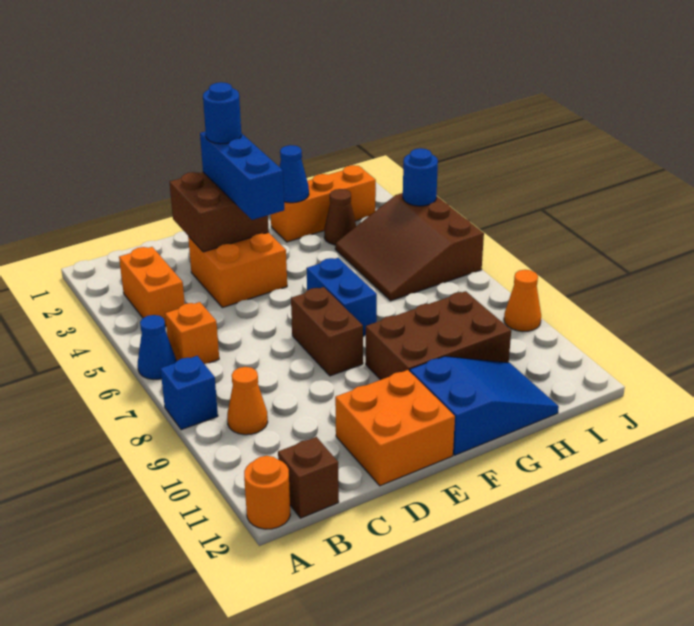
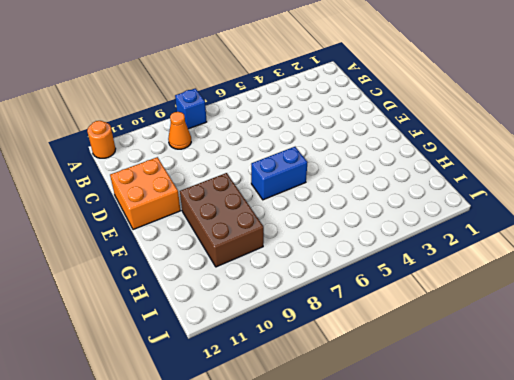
none -> blue 1x1 cone [138,315,176,379]
none -> orange 1x2 brick [119,247,185,326]
none -> orange 1x1 brick [165,302,219,364]

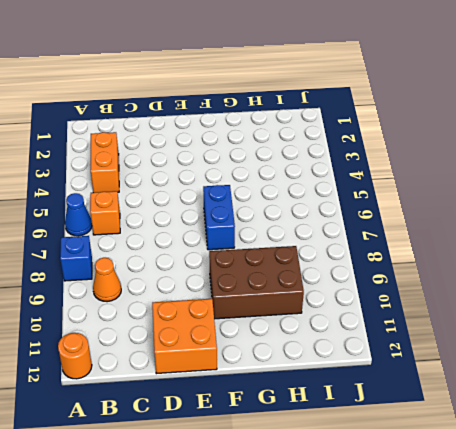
none -> brown 1x1 brick [278,437,339,518]
none -> orange 2x2 brick [188,232,287,308]
none -> brown 1x2 brick [291,287,363,376]

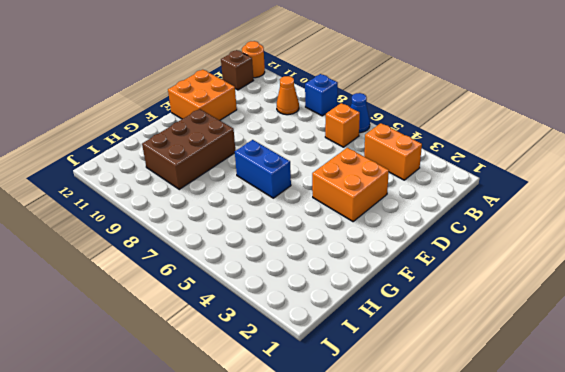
none -> brown 1x2 brick [291,287,363,376]
none -> blue 2x3 slope [410,356,559,455]
none -> orange 1x3 brick [271,165,376,242]

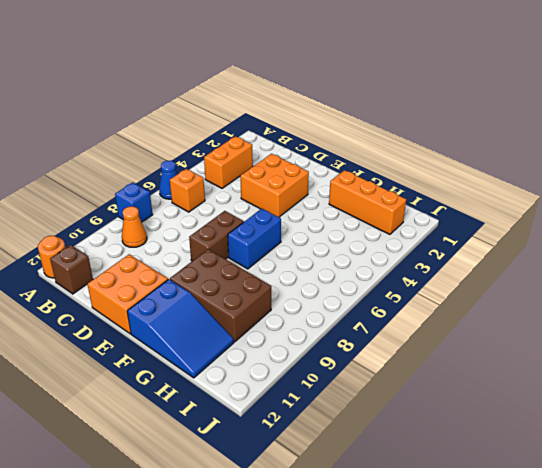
none -> brown 1x1 cone [324,189,356,245]
none -> brown 3x3 slope [335,193,484,301]
none -> orange 1x1 cone [504,270,541,332]

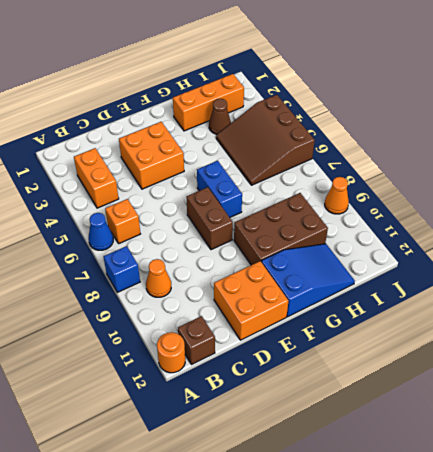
none -> brown 2x2 brick [169,172,269,252]
none -> blue 1x1 cone [280,145,309,203]
none -> blue 1x1 round brick [403,148,438,206]

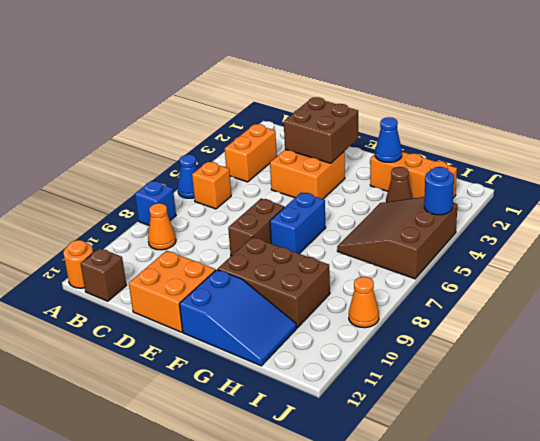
none -> blue 1x3 brick [200,131,284,220]
none -> blue 1x1 round brick [203,82,241,144]

